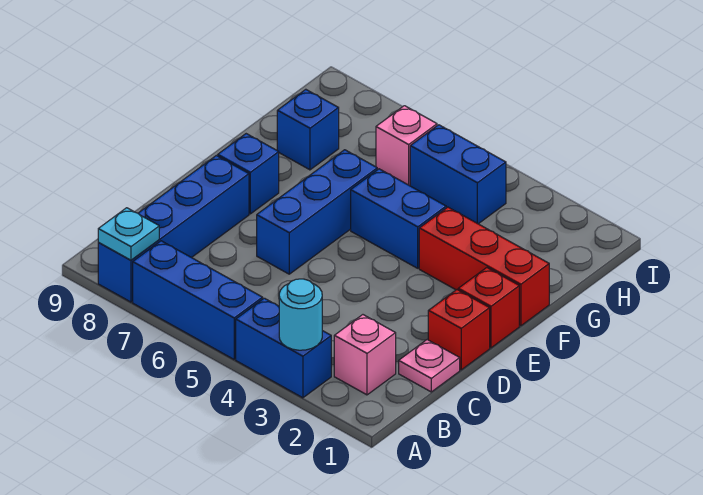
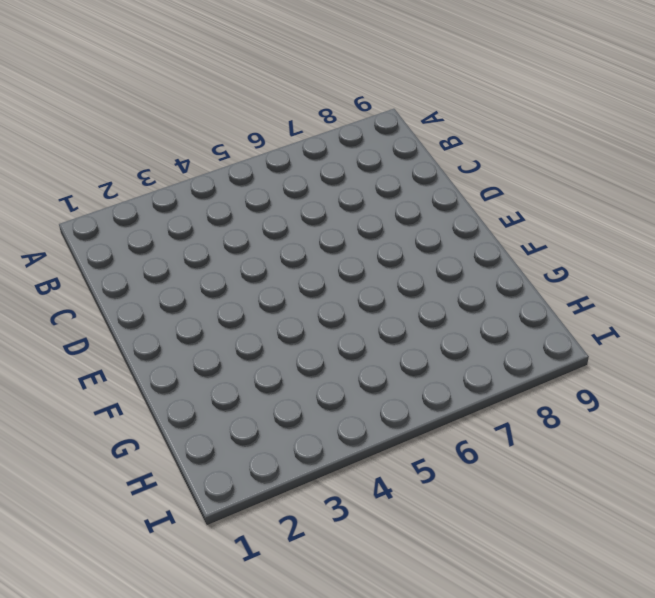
none -> blue 1x2 brick [236,298,331,398]
none -> blue 1x3 brick [133,241,263,359]
none -> blue 1x4 brick [98,156,249,302]

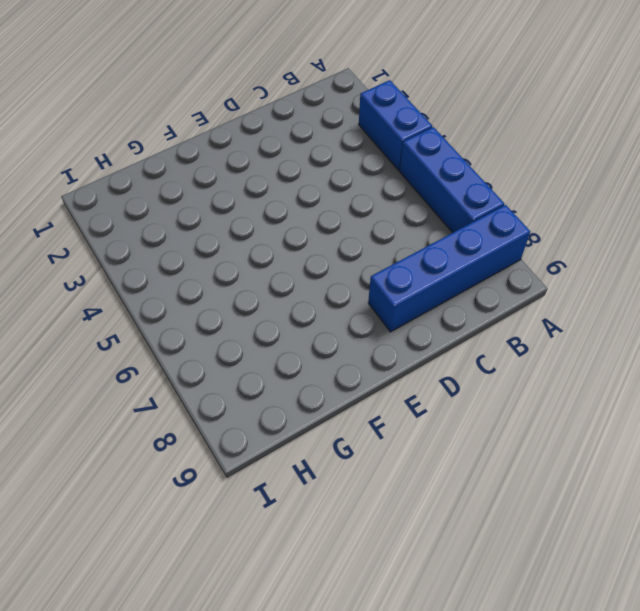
none -> pink 1x1 brick [334,315,396,395]
none -> pink 1x1 plate [399,340,460,392]
none -> red 1x1 brick [428,290,490,370]

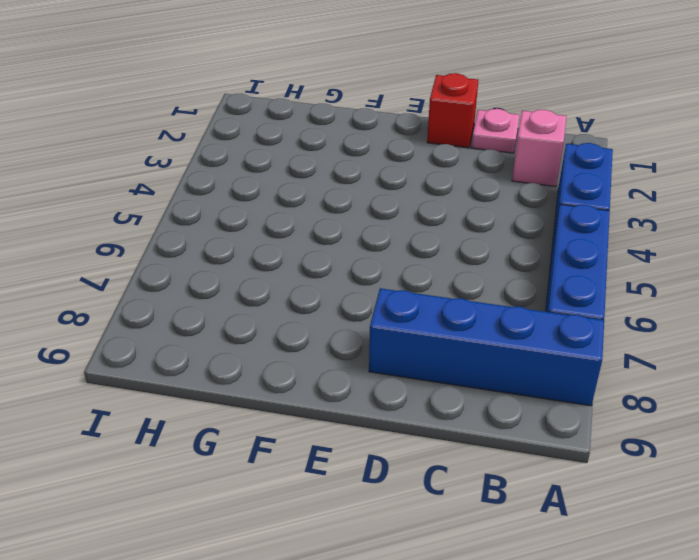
none -> blue 1x3 brick [257,150,377,274]
none -> red 1x1 brick [458,268,519,348]
none -> blue 1x1 brick [218,134,279,214]

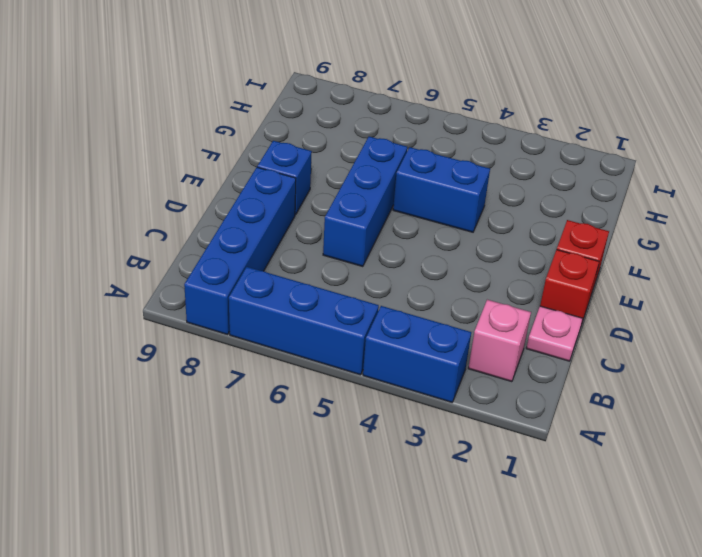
none -> red 1x3 brick [419,207,549,326]
none -> blue 1x1 brick [277,89,339,170]
none -> blue 1x2 brick [410,125,506,224]

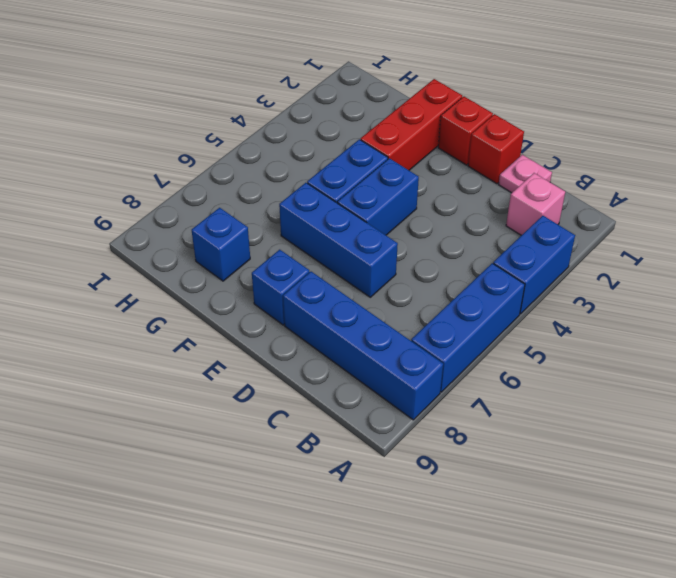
blue 1x2 brick [337,158,419,235] -> blue 1x2 brick moved to [410,125,506,224]
none -> pink 1x1 brick [376,106,437,186]
none -> cyan 1x1 round brick [279,279,322,350]
none -> cyan 1x1 plate [98,208,159,260]

